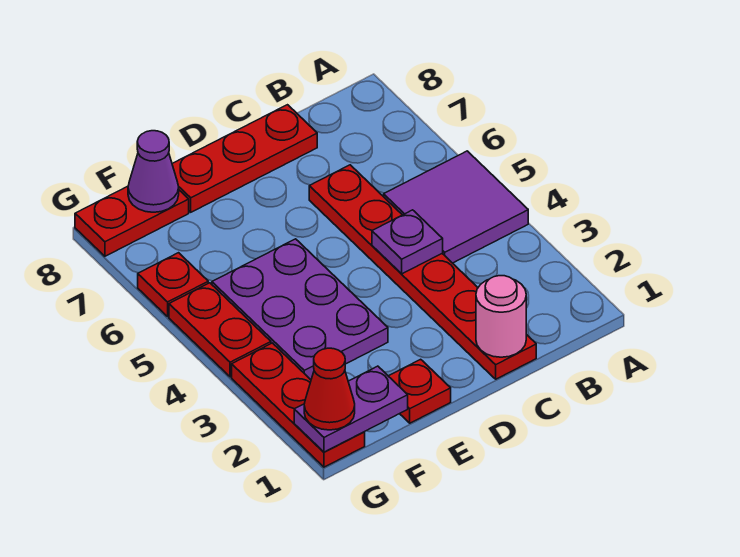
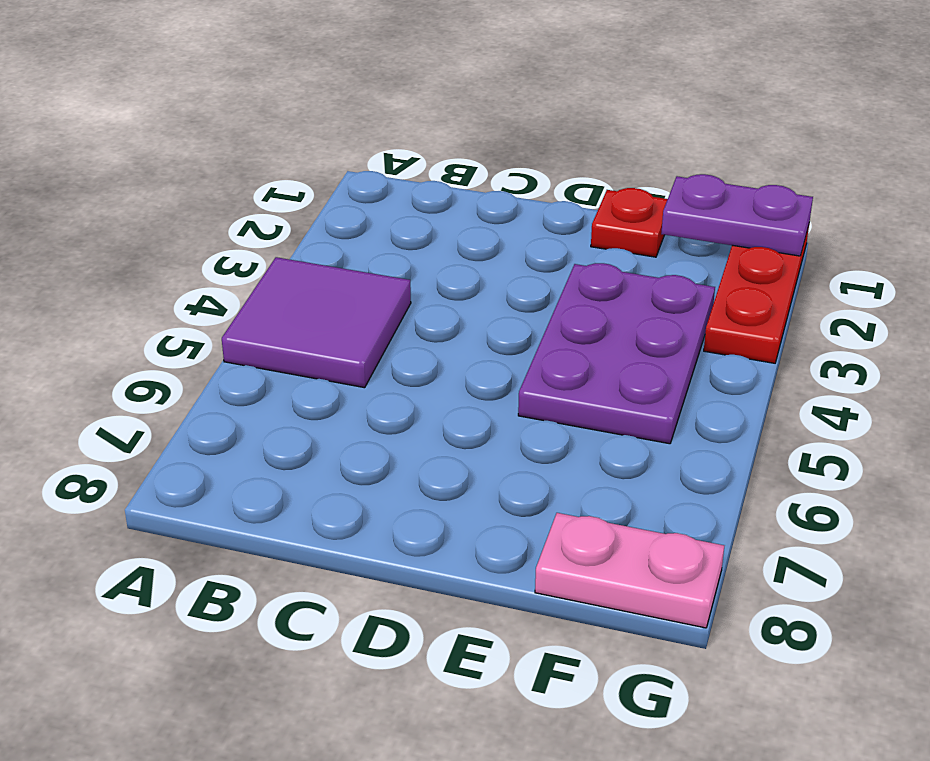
pink 1x2 plate [535,513,724,628] -> red 1x2 plate [75,186,189,256]
none -> red 1x6 plate [309,165,536,379]
none -> red 1x3 plate [172,105,317,212]
none -> red 1x2 plate [169,283,271,377]

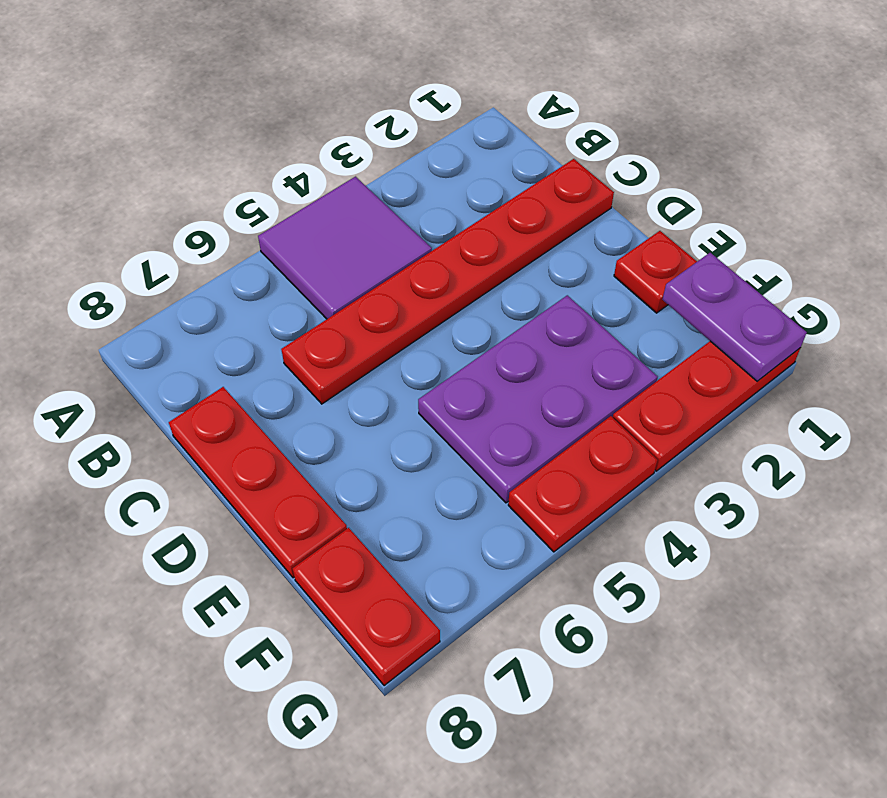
none -> red 1x1 plate [138,253,208,316]
none -> pink 1x1 round brick [476,276,526,357]
none -> purple 1x1 plate [372,210,443,274]

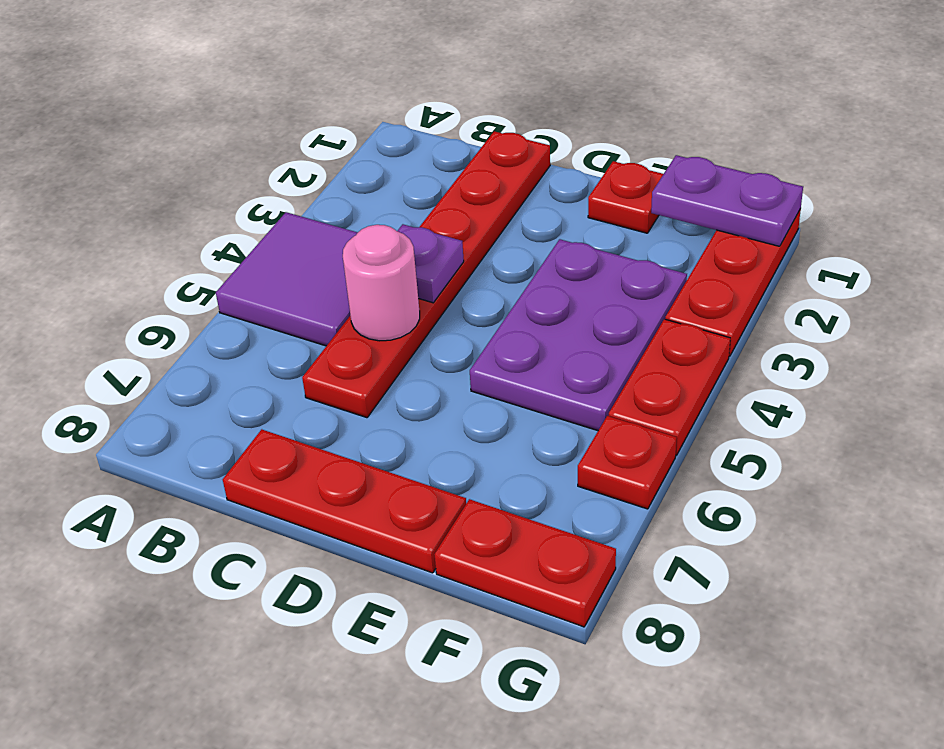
pink 1x1 round brick [343,225,420,341] -> pink 1x1 round brick moved to [476,276,526,357]
none -> purple 1x1 cone [128,131,179,212]
none -> red 1x1 cone [304,348,355,430]

